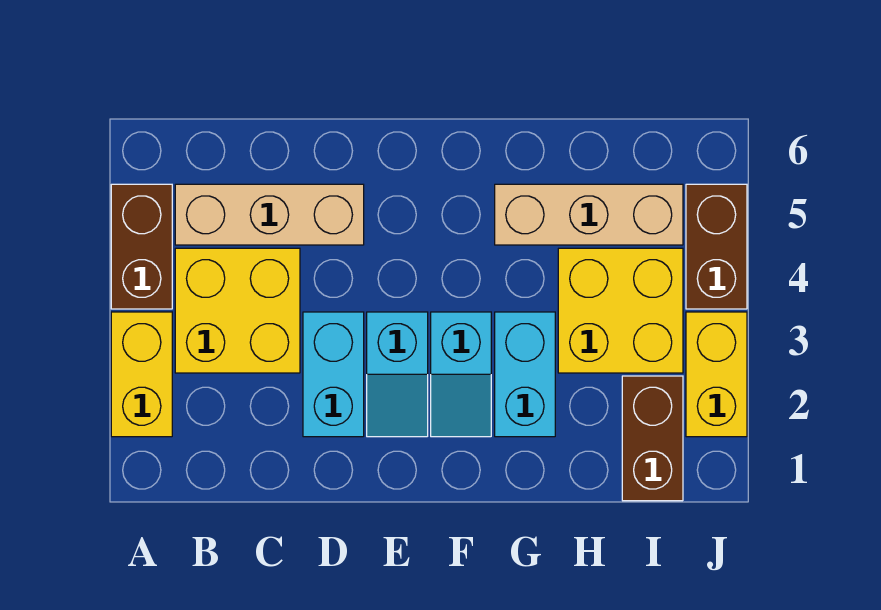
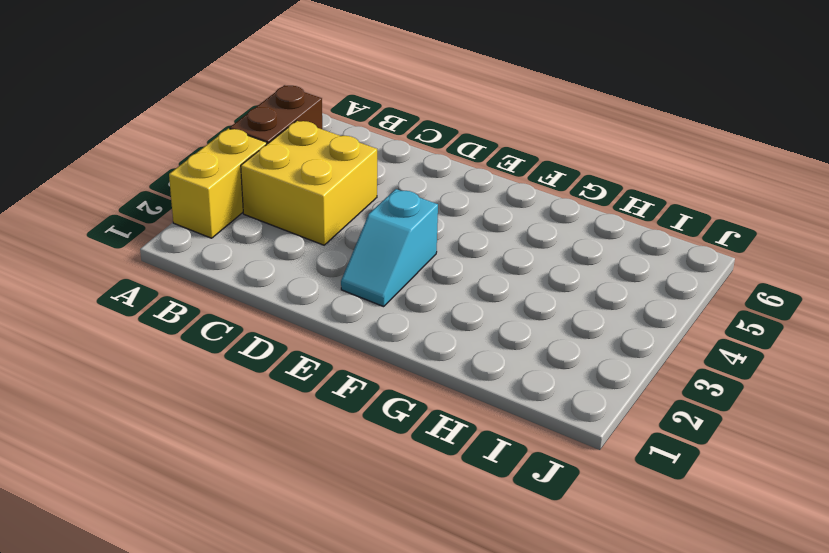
none -> tan 1x3 brick [175,184,364,245]
none -> cyan 1x2 brick [303,312,364,437]
none -> cyan 1x2 slope [431,312,491,437]

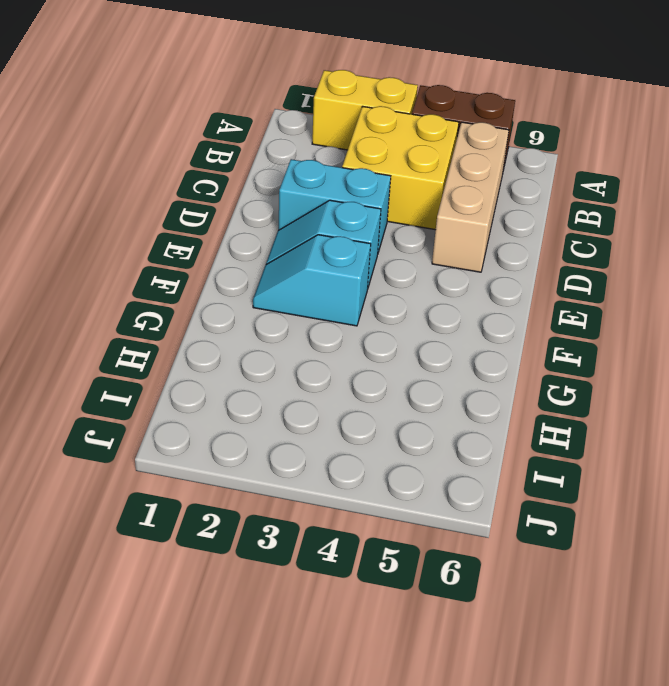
none -> cyan 1x2 brick [495,312,555,437]
none -> tan 1x3 brick [495,184,683,245]
none -> yellow 2x2 brick [558,248,683,373]

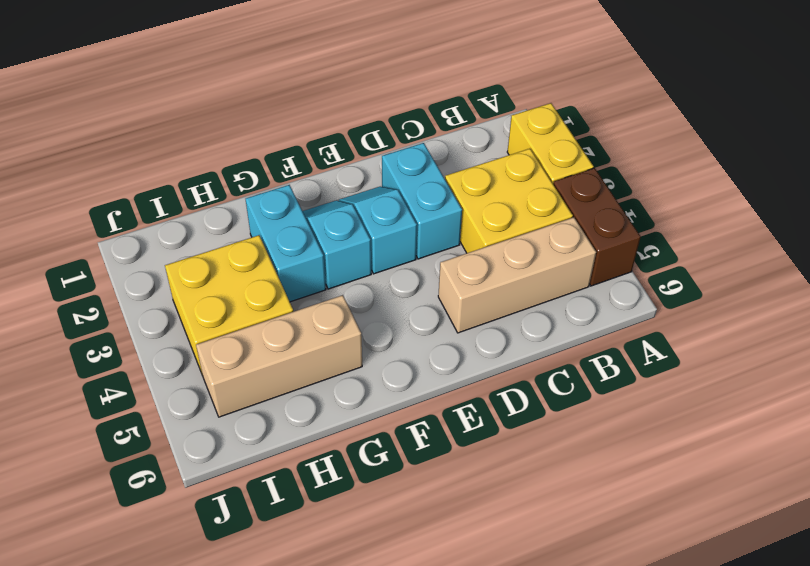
none -> brown 1x2 brick [622,376,683,501]
none -> yellow 1x2 brick [686,312,747,437]
none -> brown 1x2 brick [686,184,747,309]

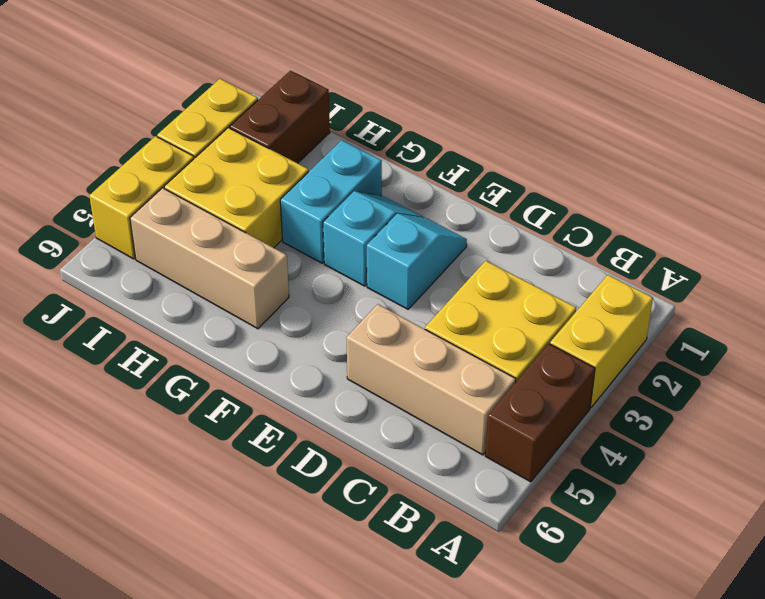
yellow 1x2 brick [89,136,194,259] -> brown 1x2 brick [686,184,747,309]
none -> cyan 1x2 brick [303,312,364,437]

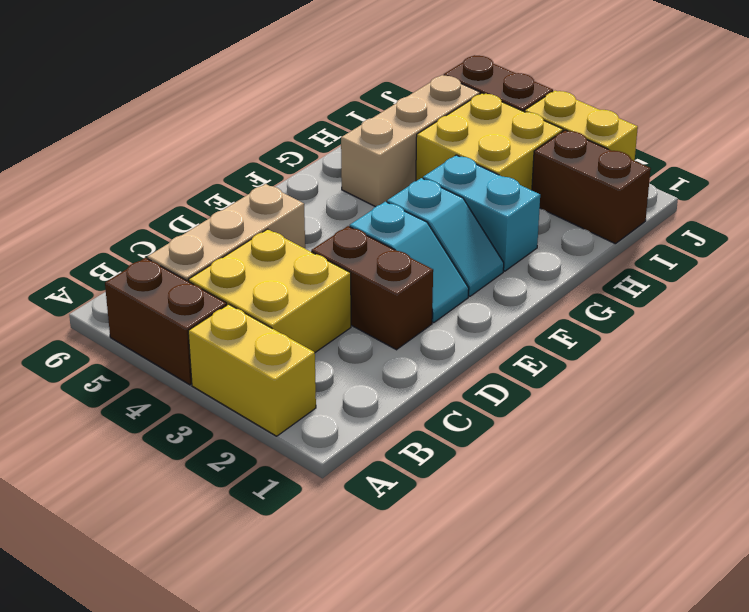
brown 1x2 brick [311,226,433,350] -> cyan 1x2 brick [303,312,364,437]

